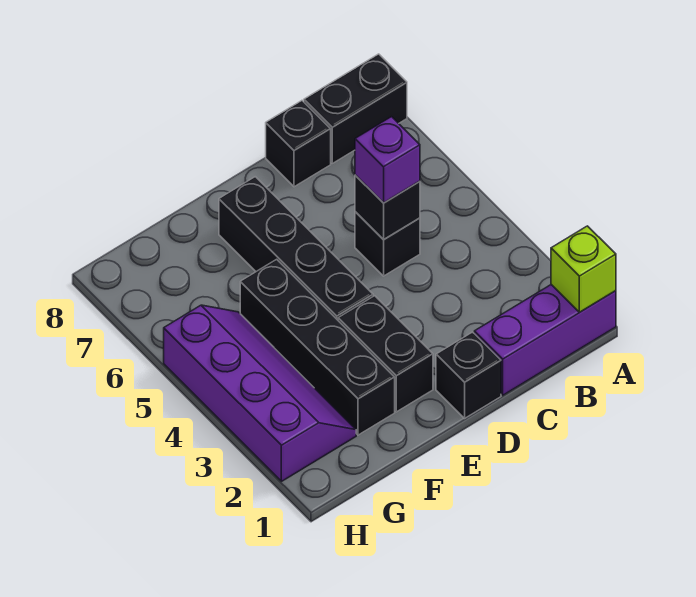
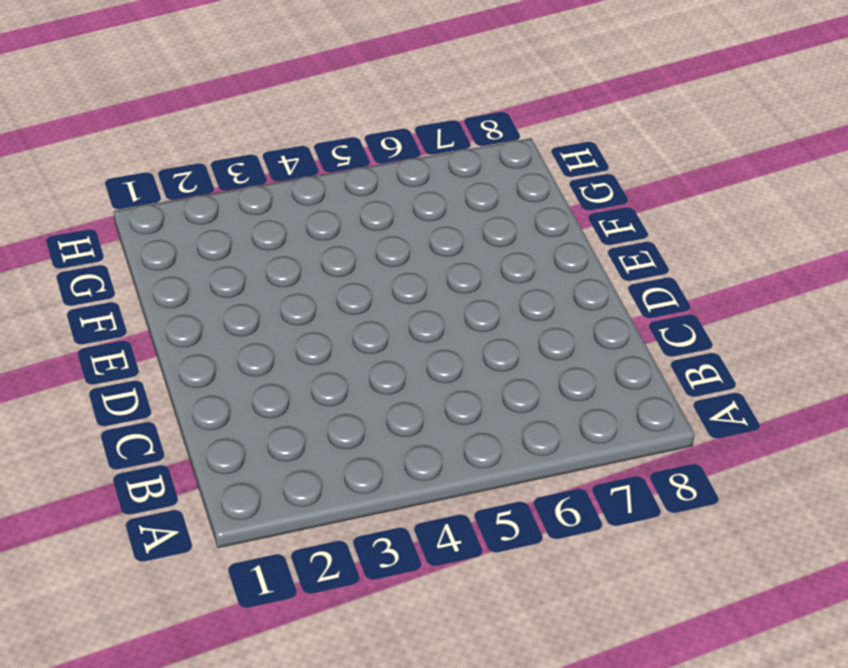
none -> purple 1x3 brick [474,285,616,395]
none -> black 1x2 brick [304,54,407,163]
none -> black 1x1 brick [355,212,420,276]

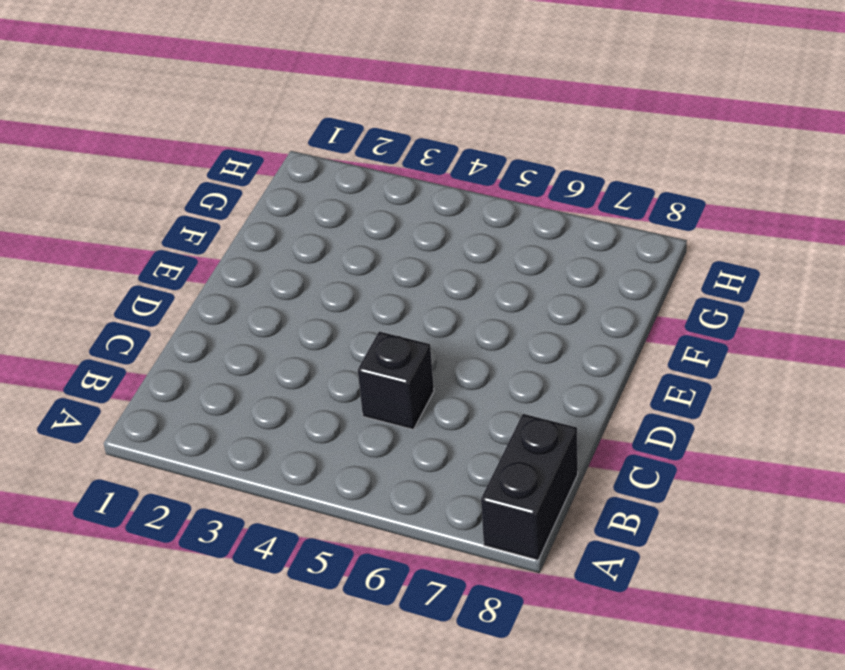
none -> purple 1x3 brick [474,285,616,395]
none -> black 1x1 brick [266,101,331,187]
none -> black 1x1 brick [436,332,501,418]

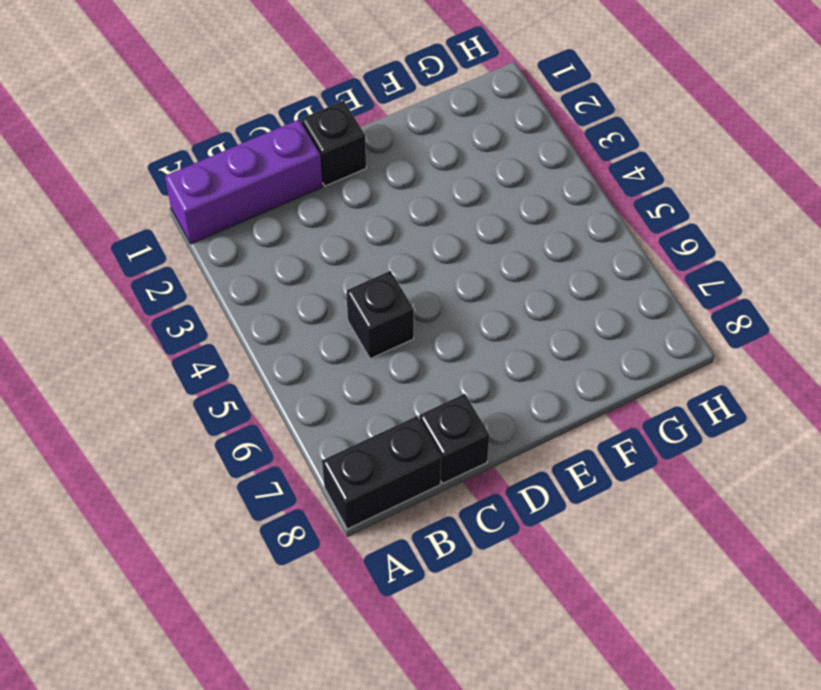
none -> black 1x2 brick [338,296,433,412]
none -> black 1x4 brick [219,177,373,320]
none -> black 1x4 brick [240,259,395,435]

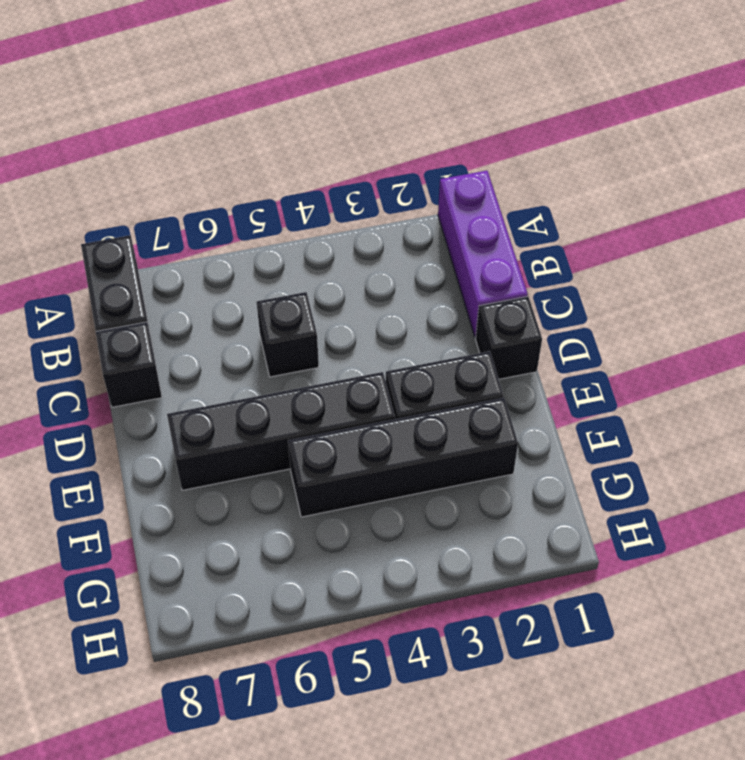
none -> purple 2x4 slope [164,305,356,481]
none -> lime 1x1 brick [551,226,616,312]
none -> black 1x1 brick [355,175,420,240]

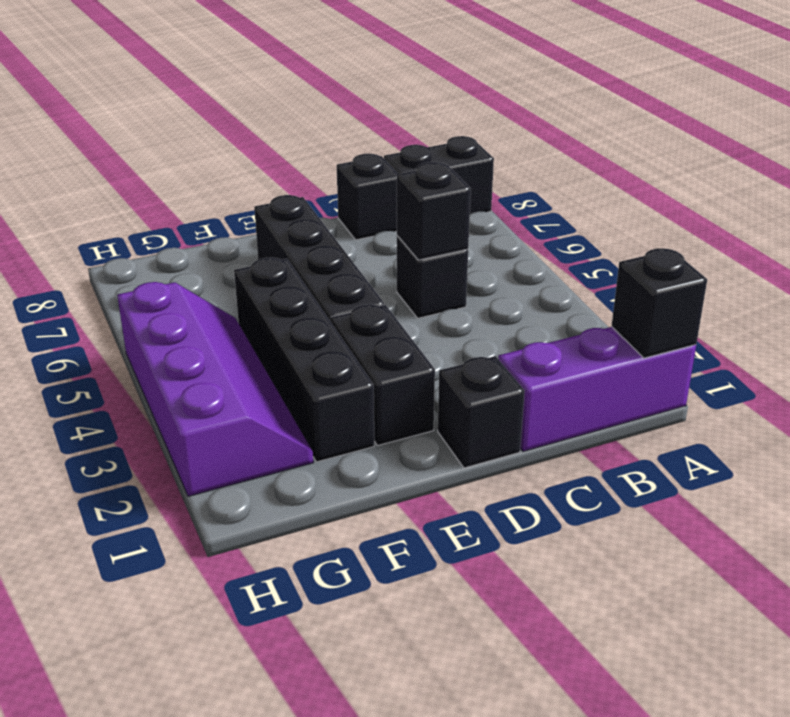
black 1x1 brick [612,248,707,358] -> lime 1x1 brick [551,226,616,312]
none -> purple 1x1 brick [355,117,420,203]

